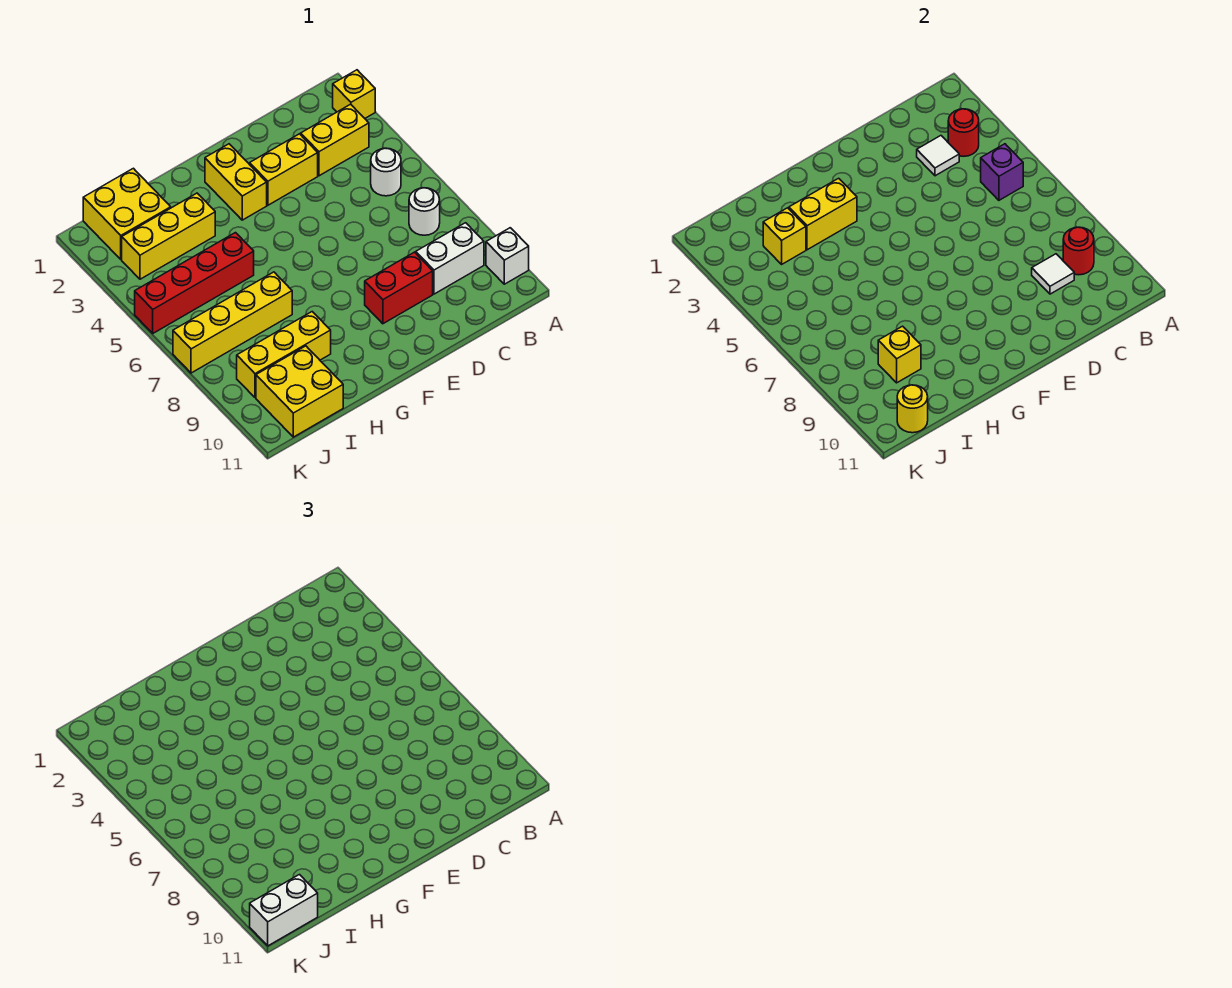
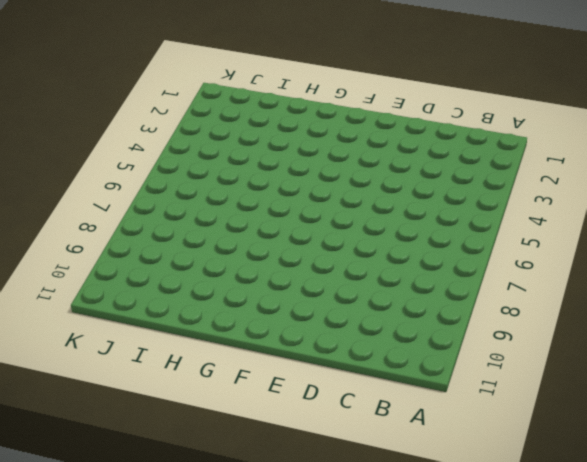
none -> yellow 1x1 brick [333,70,375,118]
none -> white 1x1 brick [486,228,529,284]
none -> yellow 1x2 brick [301,104,369,176]

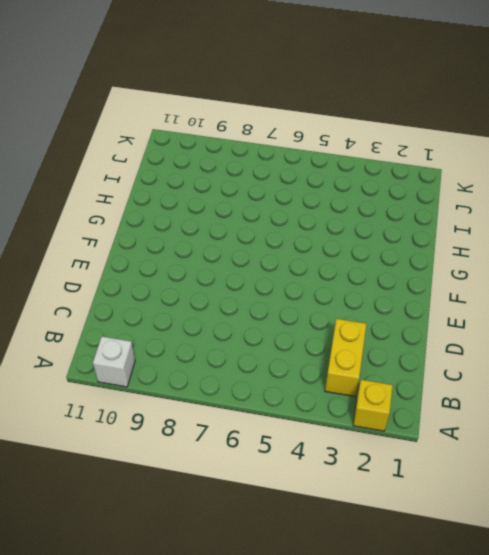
none -> white 1x1 round brick [371,148,401,196]
none -> white 1x1 round brick [409,188,440,235]
none -> white 1x2 brick [416,223,484,294]

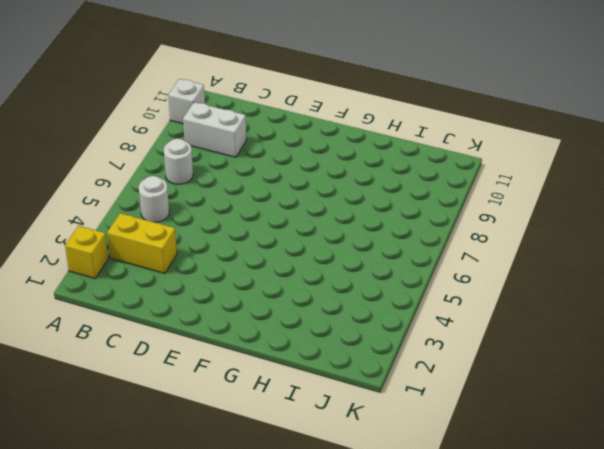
none -> yellow 1x2 brick [250,134,318,205]
none -> red 1x2 brick [365,252,433,324]
none -> yellow 1x2 brick [205,144,267,220]

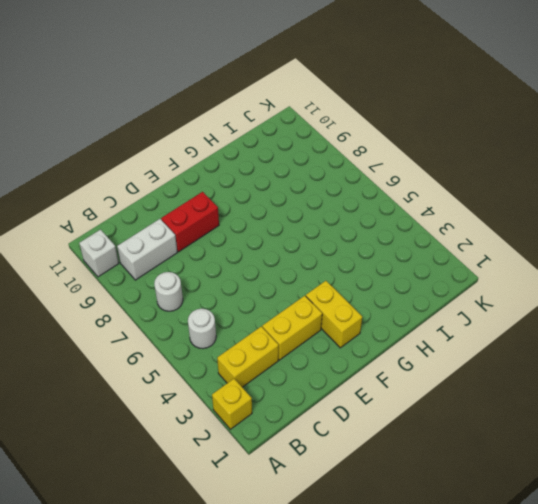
none -> yellow 1x3 brick [122,193,215,279]
none -> red 1x4 brick [135,233,254,333]
none -> yellow 1x4 brick [173,272,292,373]

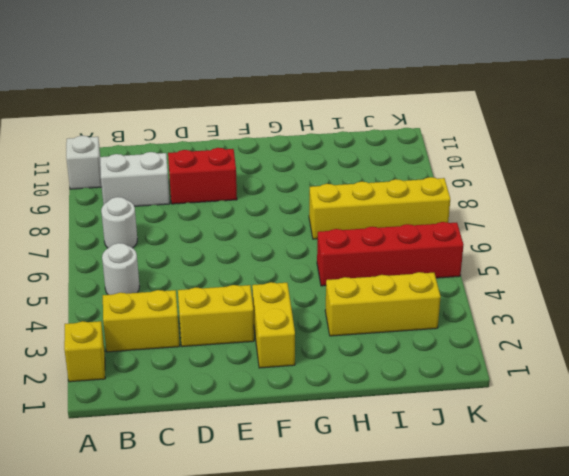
none -> yellow 1x3 brick [237,312,331,398]
none -> yellow 2x2 brick [83,168,171,259]
none -> yellow 2x2 brick [256,346,343,437]

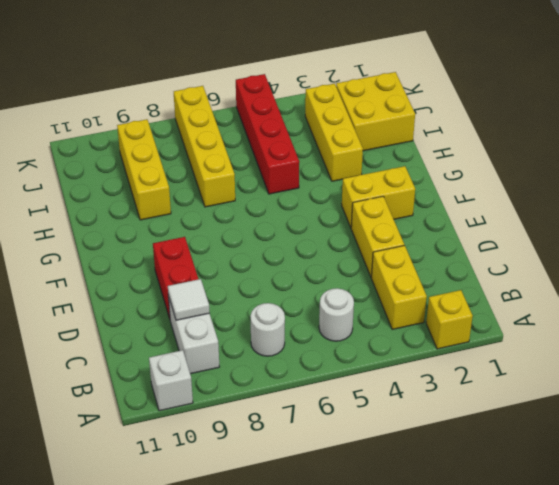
none -> yellow 2x2 brick [256,346,343,437]
none -> red 1x1 round brick [948,109,979,156]
none -> purple 1x1 brick [981,144,1023,200]

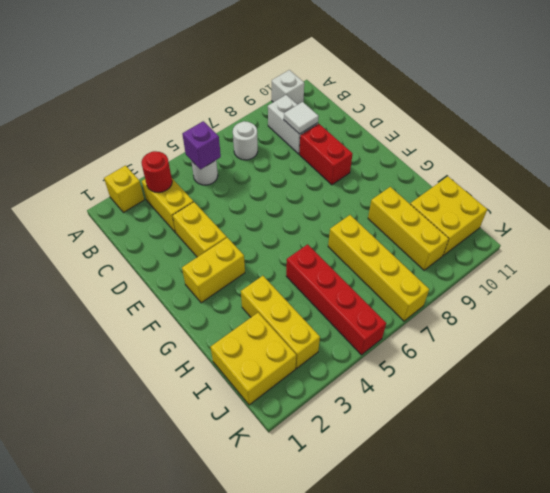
none -> red 1x1 round brick [1063,227,1094,275]
none -> white 1x1 tile [917,136,959,176]
none -> yellow 1x2 brick [789,178,857,250]

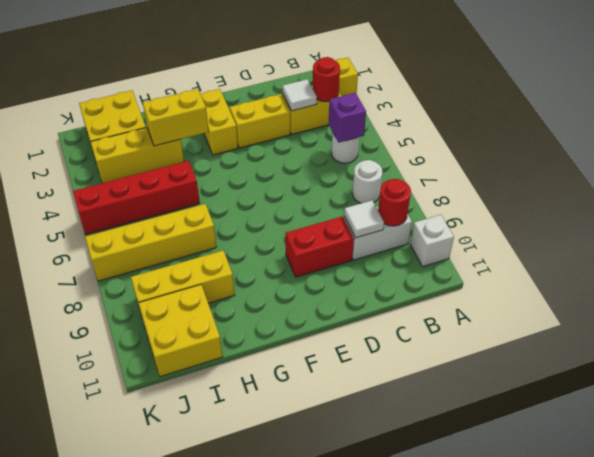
none -> yellow 1x1 brick [763,208,806,264]
none -> yellow 1x1 brick [878,326,921,383]
none -> yellow 1x1 round brick [897,385,928,433]

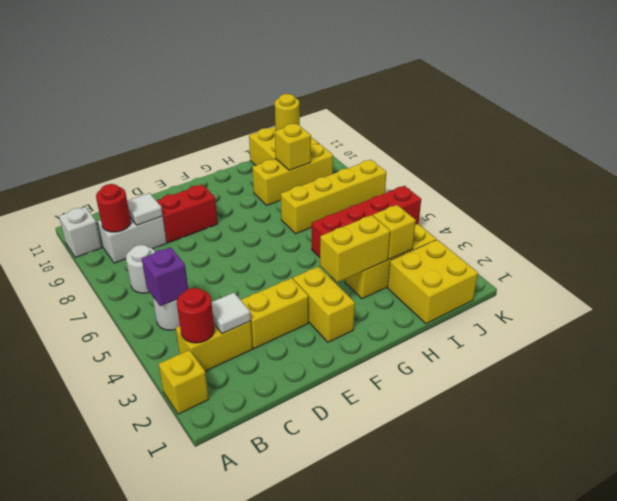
none -> white 1x2 brick [250,875,318,946]

